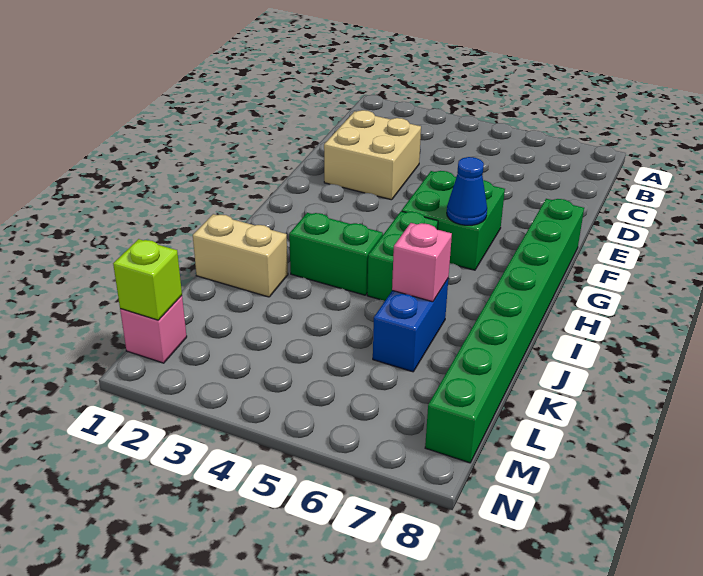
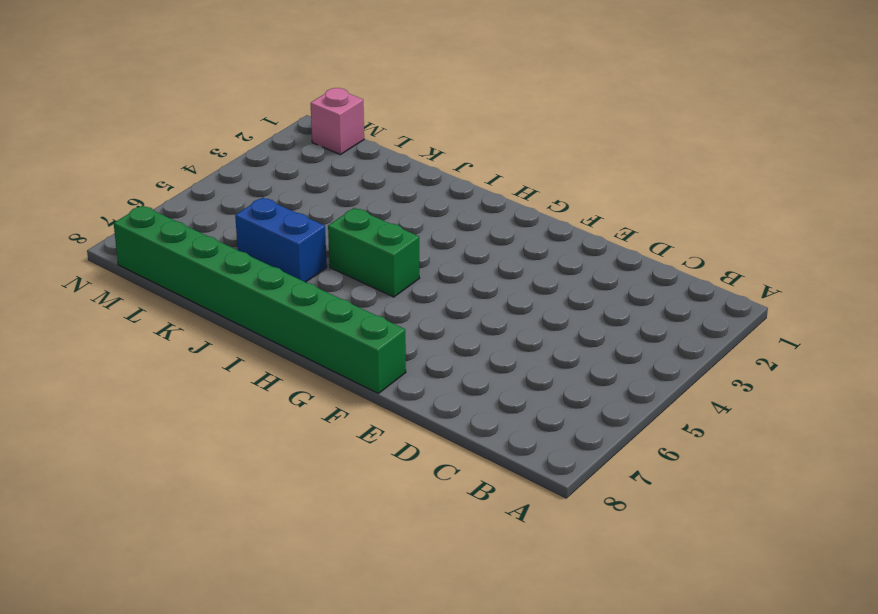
none -> tan 2x2 brick [324,110,421,200]
none -> green 2x2 brick [402,171,505,270]

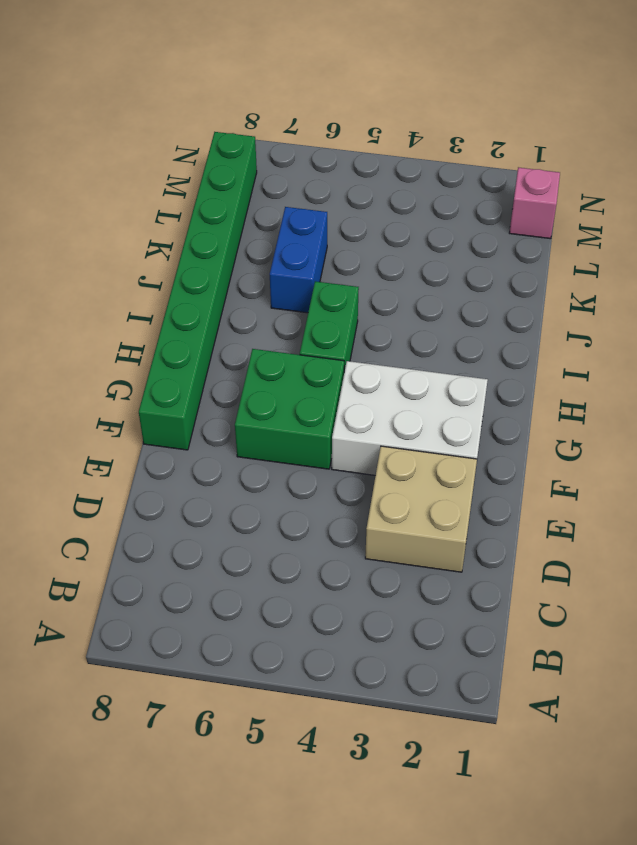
white 2x3 brick [332,361,488,475] -> none
none -> green 1x2 brick [289,213,383,295]
none -> tan 1x2 brick [193,214,288,297]

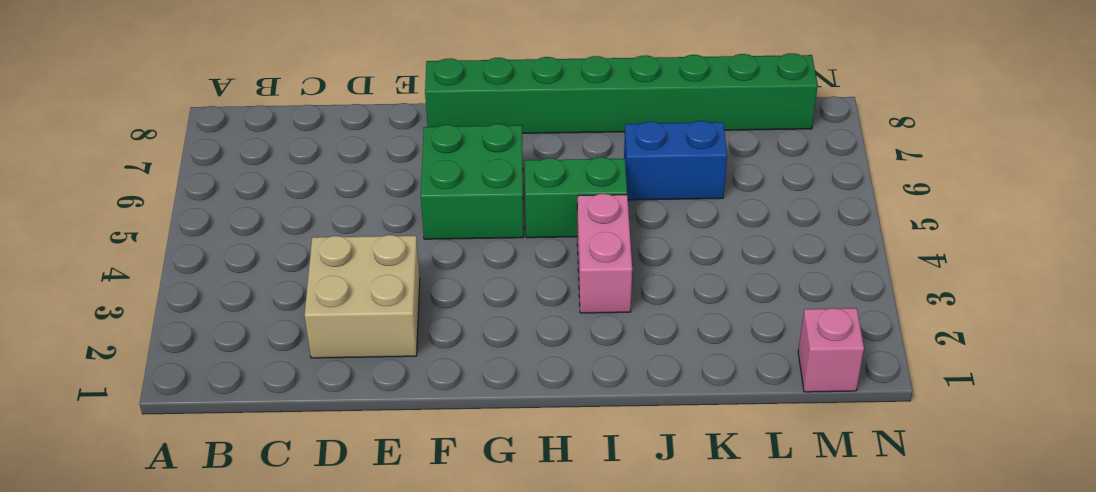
pink 1x2 brick [577,194,632,313] -> green 1x2 brick [289,213,383,295]
none -> tan 1x2 brick [193,214,288,297]
none -> blue 1x1 cone [447,157,487,225]

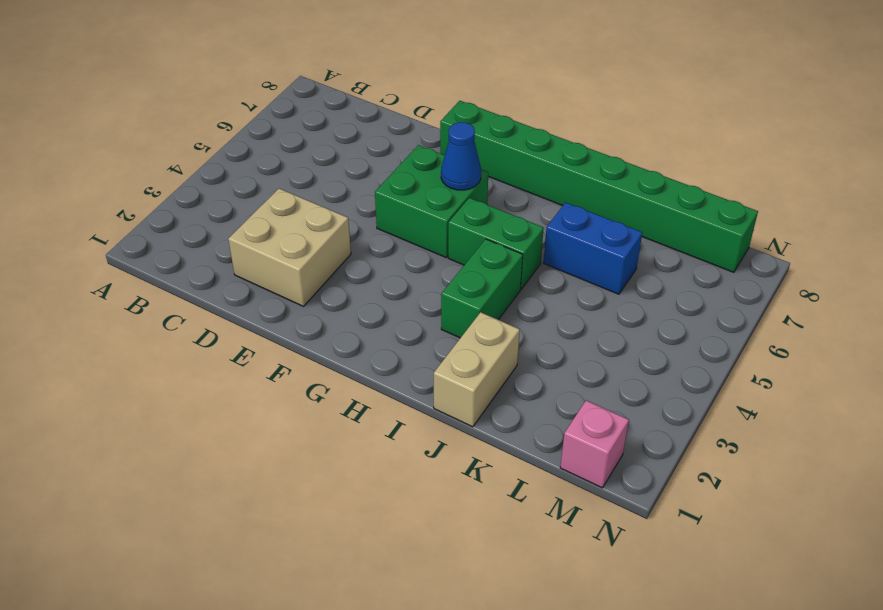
none -> pink 1x1 brick [392,223,452,302]
none -> lime 1x1 brick [113,239,182,320]

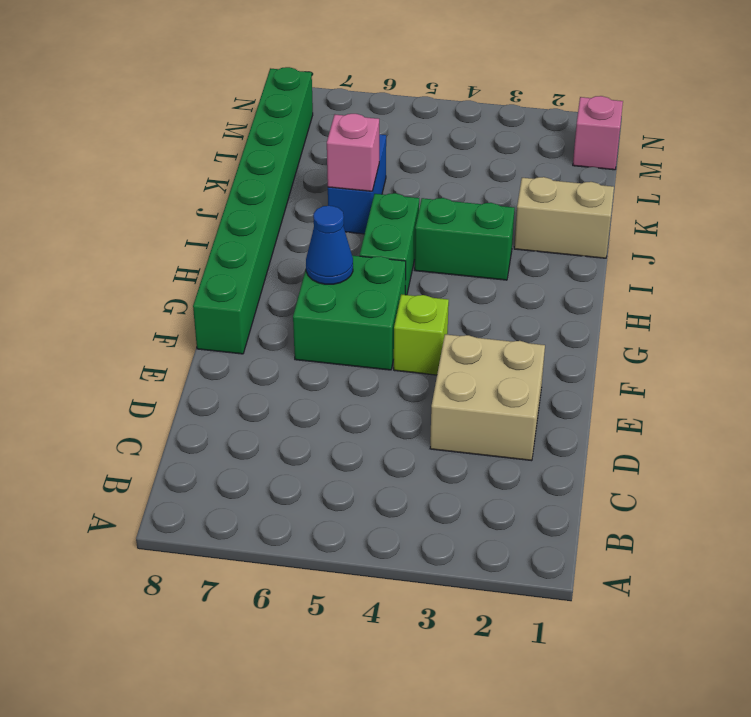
lime 1x1 brick [394,294,449,375] -> lime 1x1 brick moved to [113,239,182,320]

